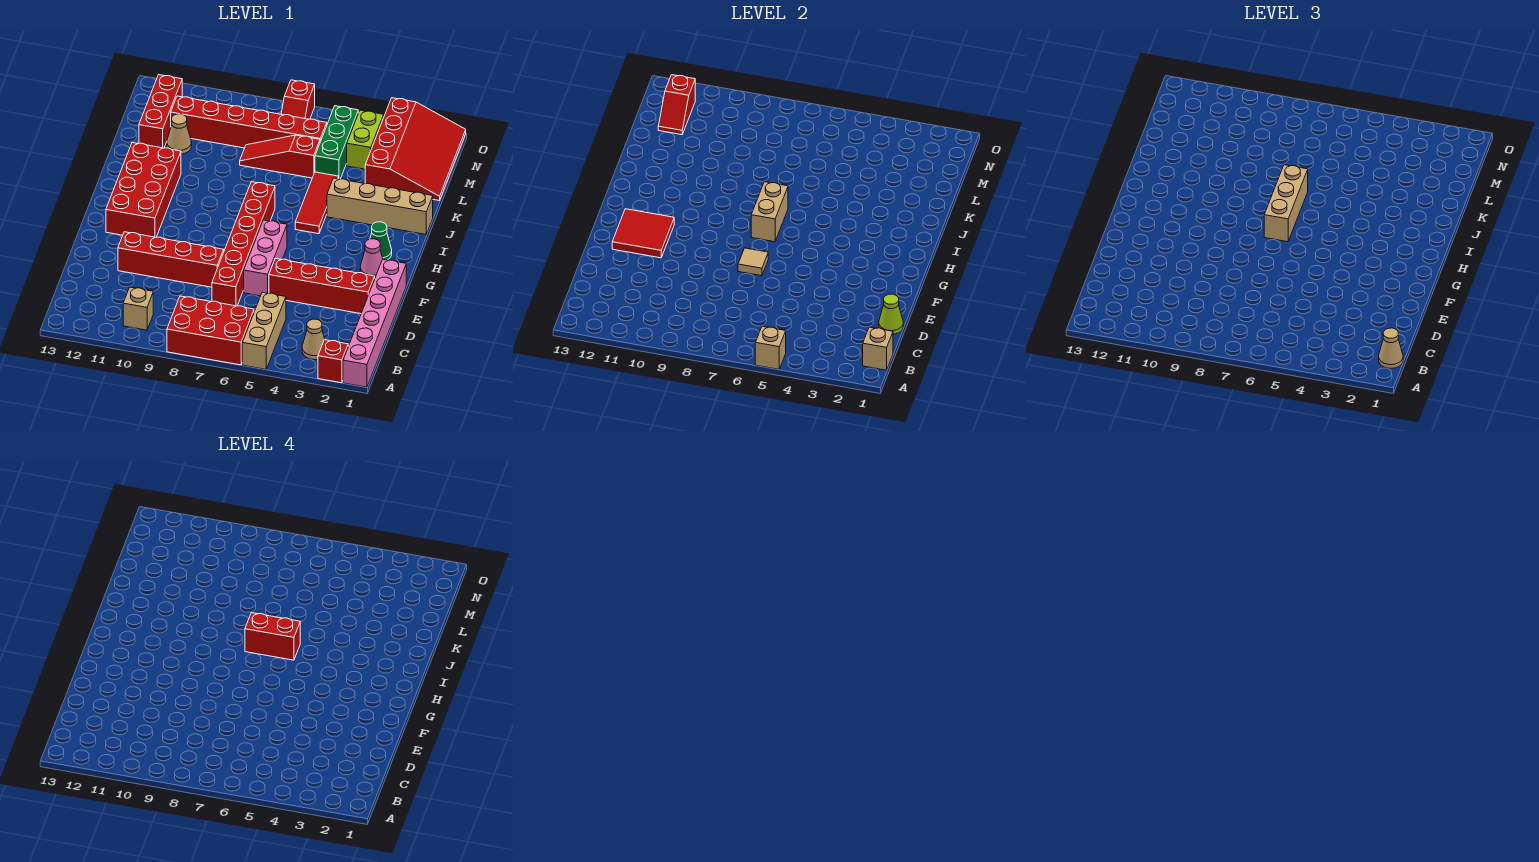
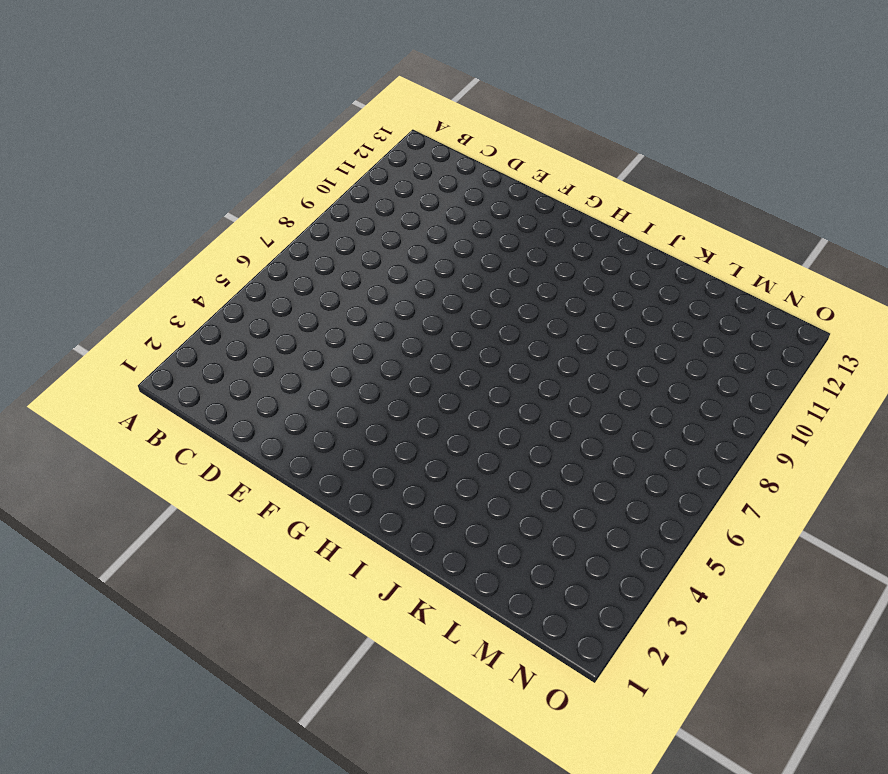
none -> pink 1x6 brick [343,259,406,387]
none -> red 1x1 brick [318,340,348,383]
none -> tan 1x3 brick [242,292,286,369]
none -> red 2x3 brick [167,296,254,365]

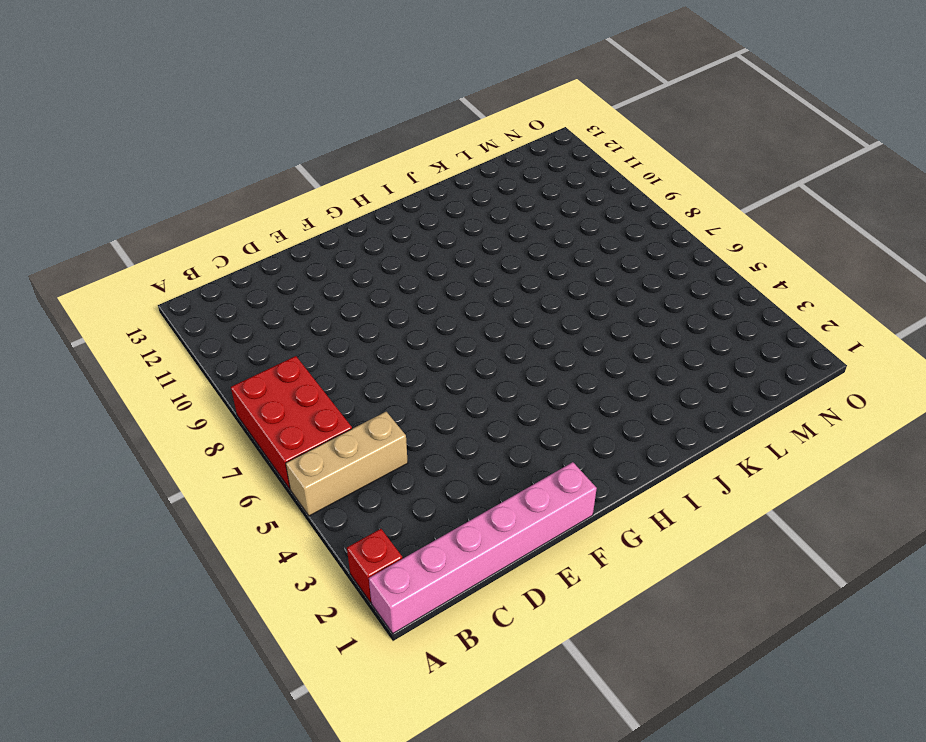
none -> tan 1x1 cone [302,319,325,360]
none -> tan 1x1 brick [123,287,153,330]
none -> red 1x6 brick [212,182,275,306]
none -> red 1x4 brick [269,258,375,314]

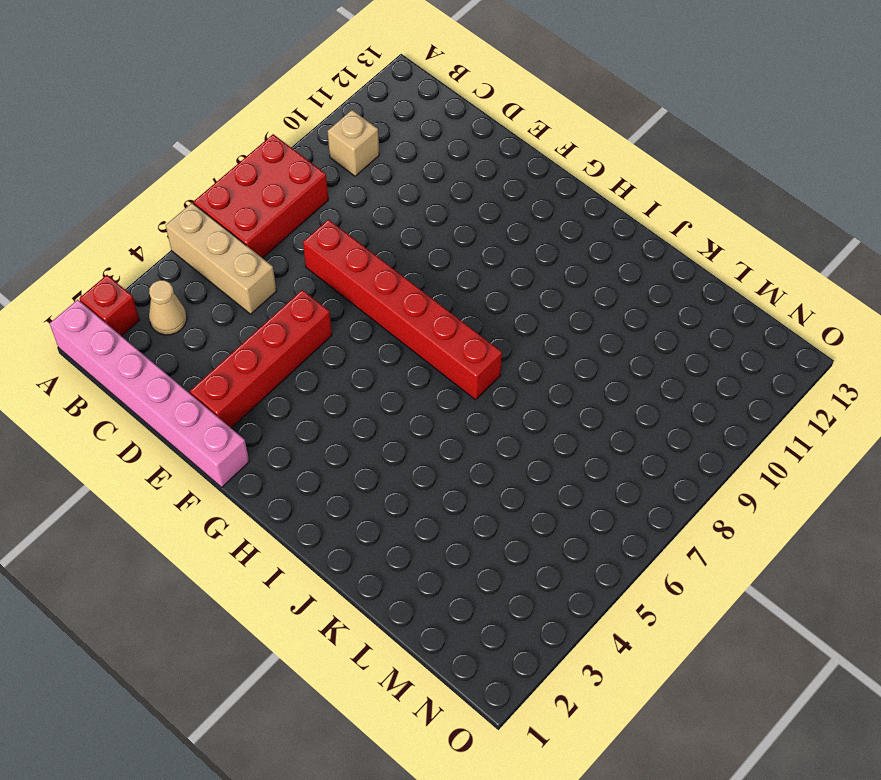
none -> pink 1x3 brick [244,220,287,296]
none -> red 1x4 brick [118,232,224,287]
none -> pink 1x1 cone [360,239,383,277]
none -> red 2x4 brick [106,143,181,237]

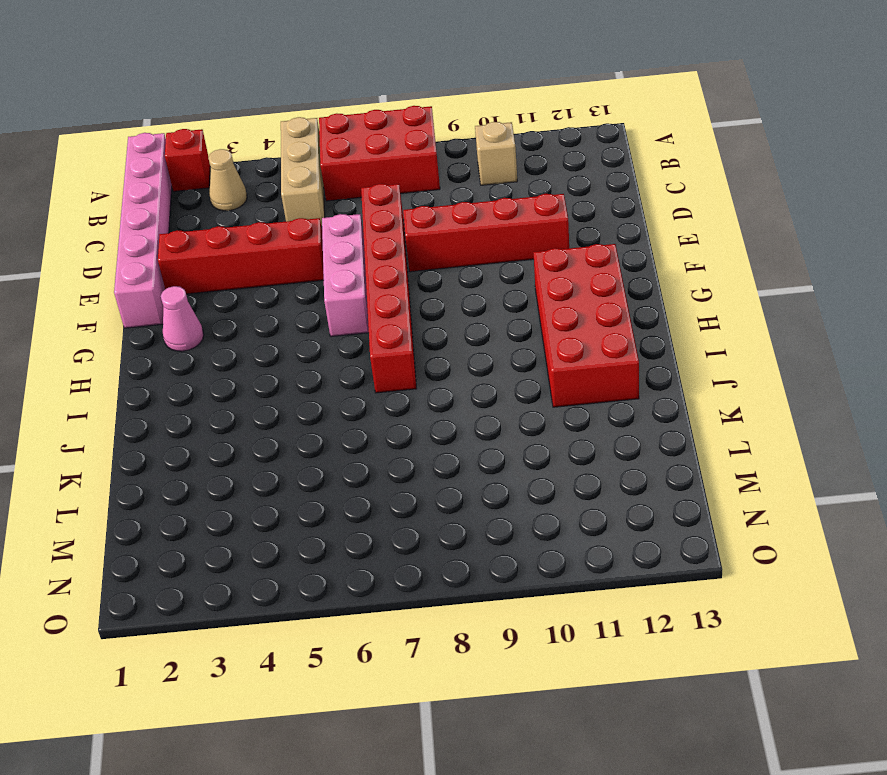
none -> green 1x1 cone [370,222,392,260]
none -> red 1x3 tile [295,172,339,234]
none -> tan 1x4 brick [327,178,433,234]
none -> red 3x4 slope [365,98,466,201]

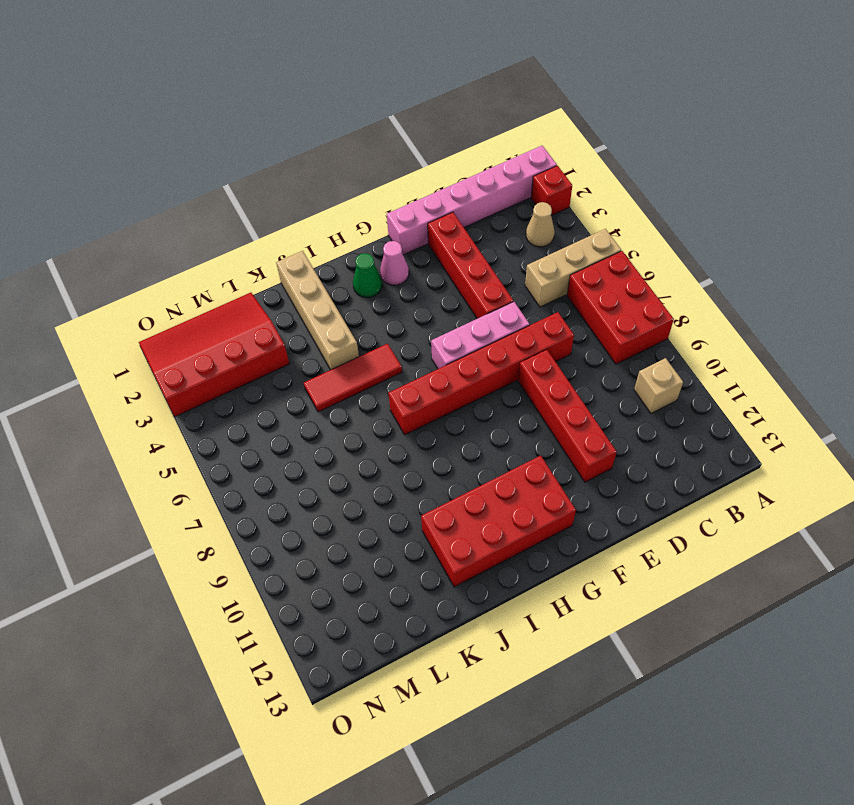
none -> green 1x3 brick [315,106,358,179]
none -> red 1x3 slope [240,135,320,178]
none -> tan 1x1 cone [167,114,192,154]
none -> red 1x3 brick [139,75,182,148]

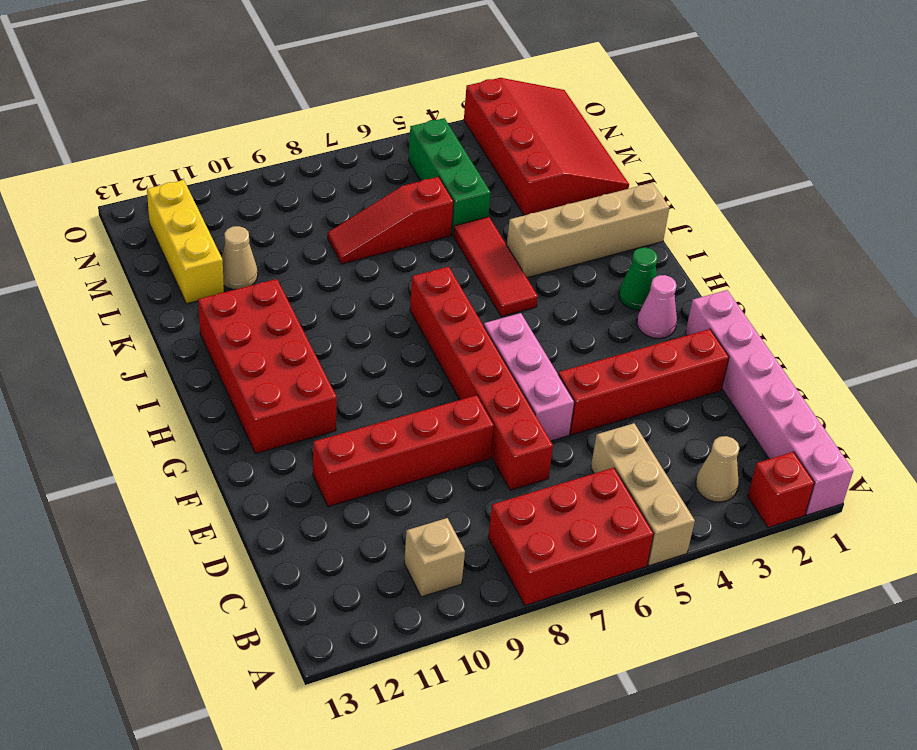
yellow 1x3 brick [147,180,224,304] -> red 1x3 brick [139,75,182,148]
none -> lime 1x2 brick [347,110,384,169]
none -> red 1x6 brick [171,96,327,148]
none -> red 1x2 slope [281,80,315,119]
none -> tan 1x1 brick [755,326,786,369]

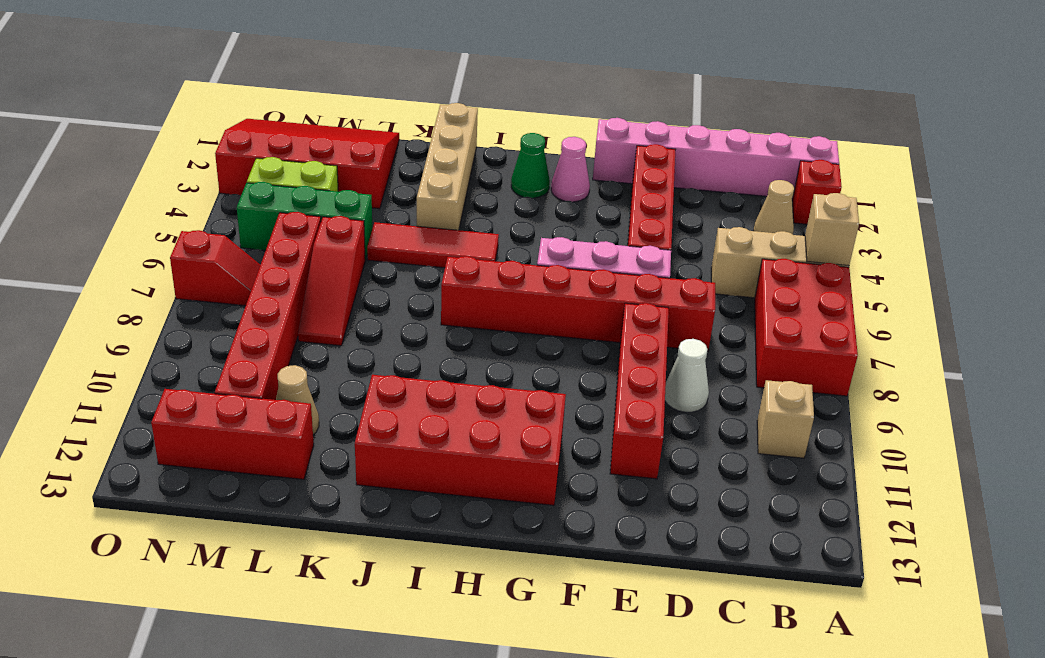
white 1x1 cone [665,339,709,412] -> none
none -> tan 1x1 brick [863,327,893,370]
none -> lime 1x1 cone [879,294,903,334]
none -> tan 1x1 tile [738,248,768,276]
none -> red 2x2 tile [612,209,674,258]

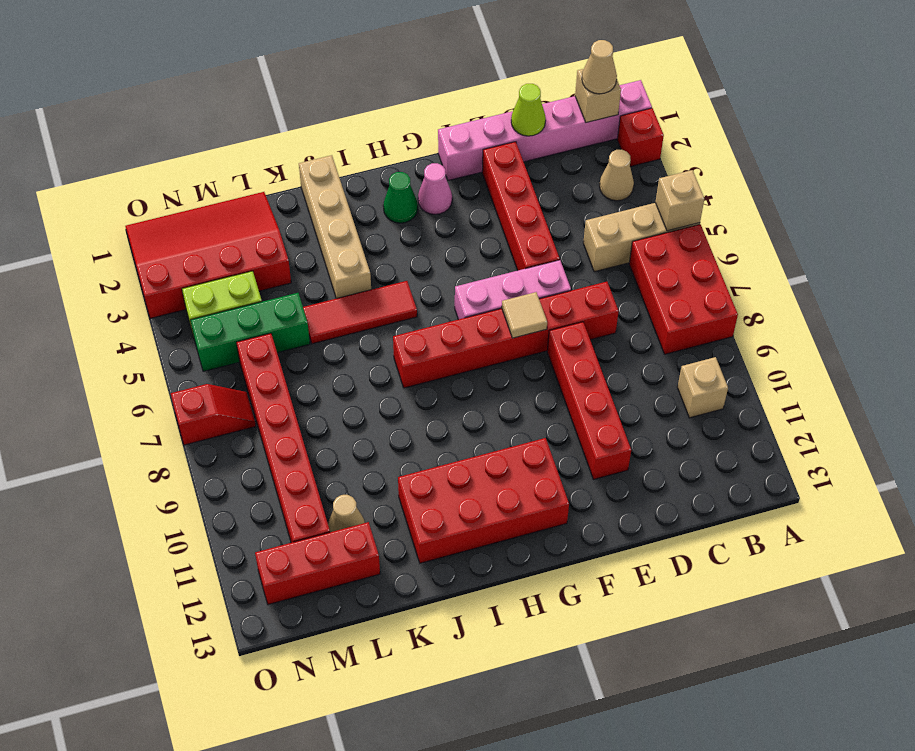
none -> red 1x3 slope [240,135,320,178]
none -> red 2x2 tile [612,209,674,258]
none -> tan 1x2 brick [751,182,788,242]
none -> red 1x2 slope [658,75,695,135]

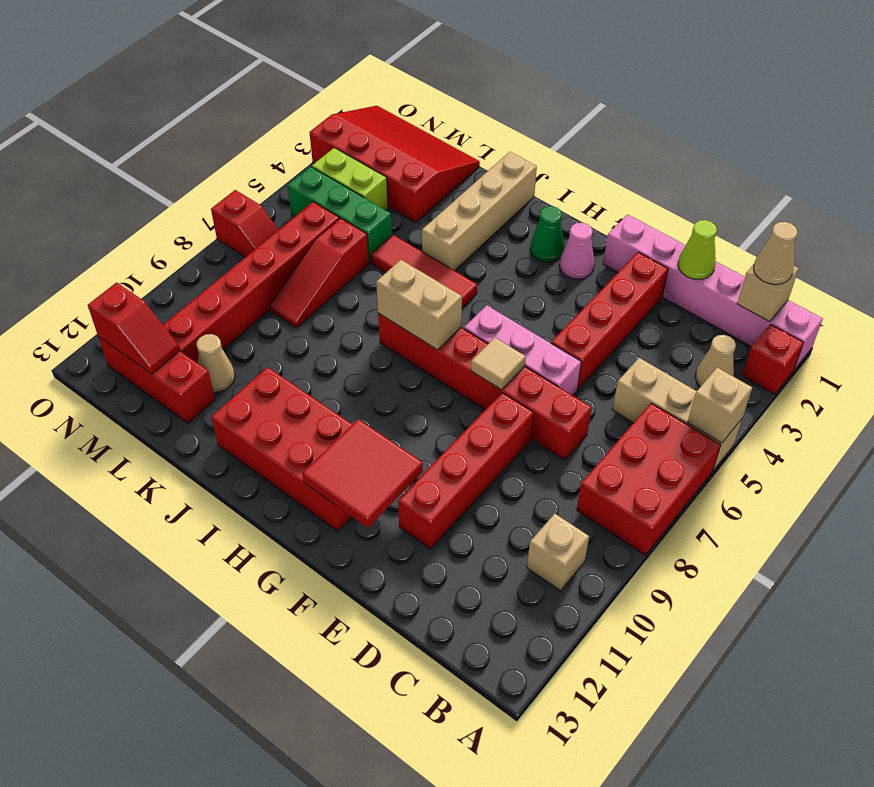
none -> tan 1x3 brick [1264,165,1308,242]
none -> red 1x2 brick [245,613,300,660]

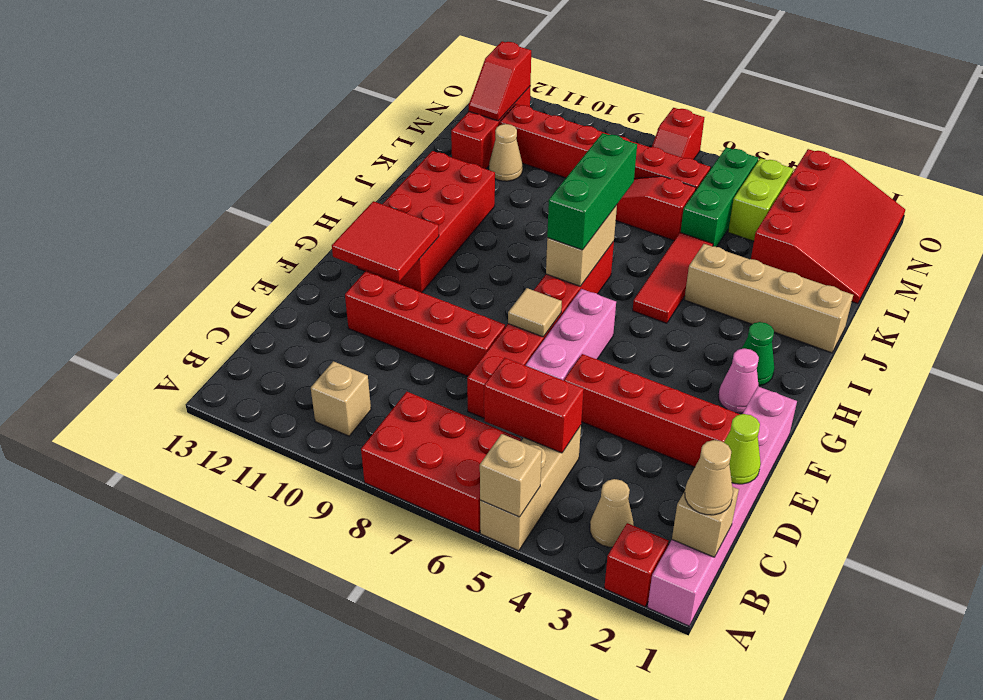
red 1x2 brick [484,358,584,453] -> red 1x2 brick moved to [245,613,300,660]
green 1x3 brick [547,133,637,250] -> tan 1x3 brick [1264,165,1308,242]

